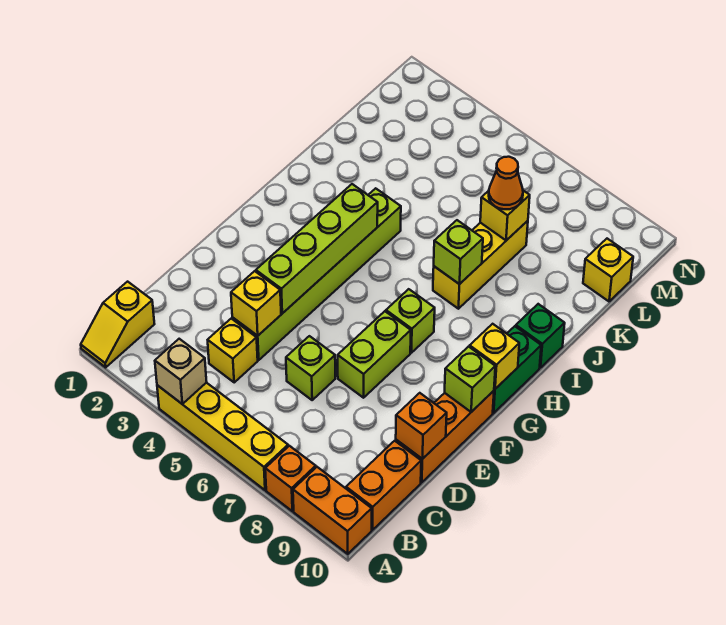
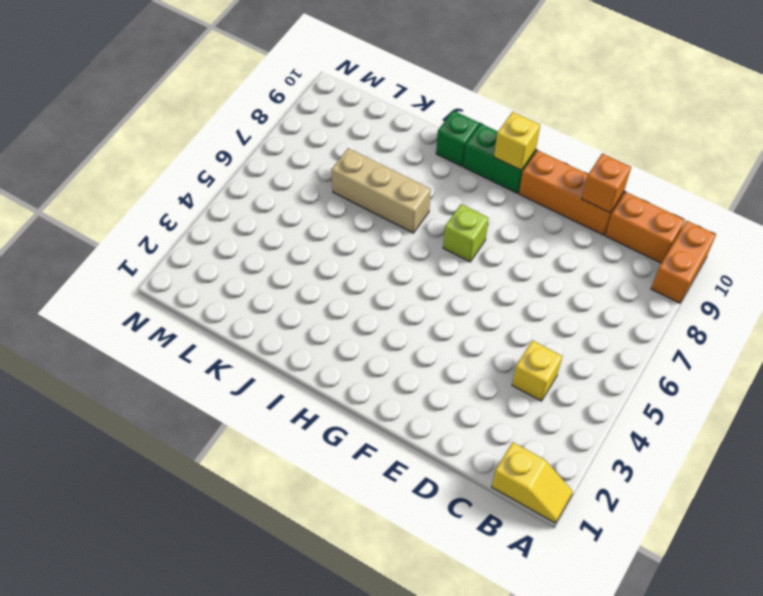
tan 1x3 brick [331,148,431,233] -> yellow 1x3 brick [433,221,528,309]
none -> yellow 1x4 brick [157,383,288,490]
none -> orange 1x1 brick [265,446,316,511]
none -> lime 1x6 brick [232,188,401,360]

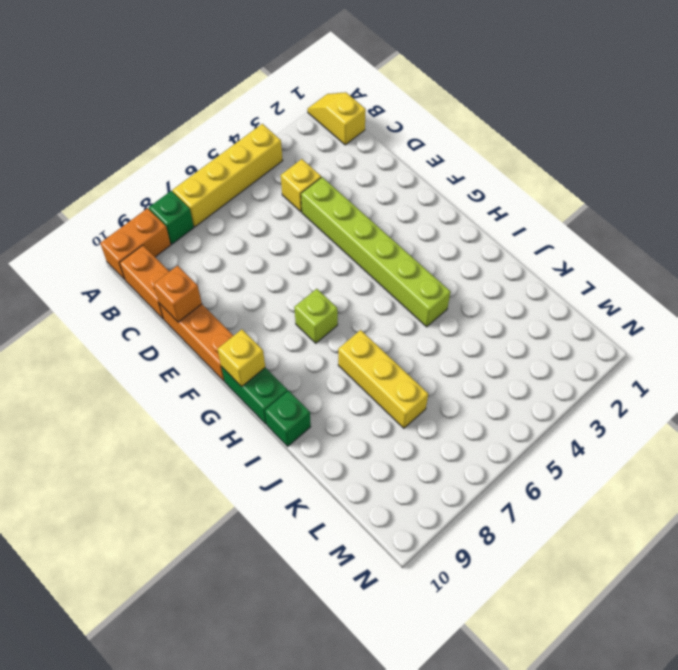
green 1x1 brick [149,191,194,244] -> orange 1x1 brick [265,446,316,511]
none -> lime 1x1 brick [286,336,335,400]
none -> lime 1x2 brick [338,311,411,398]
none -> yellow 1x1 brick [583,239,633,301]

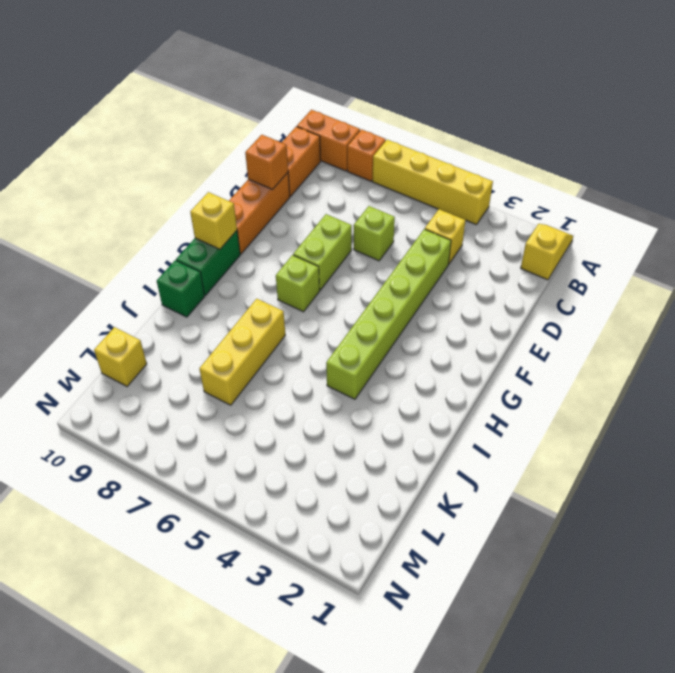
none -> tan 1x1 brick [155,339,207,404]
none -> yellow 1x1 brick [231,271,281,336]
none -> lime 1x4 brick [256,184,378,313]

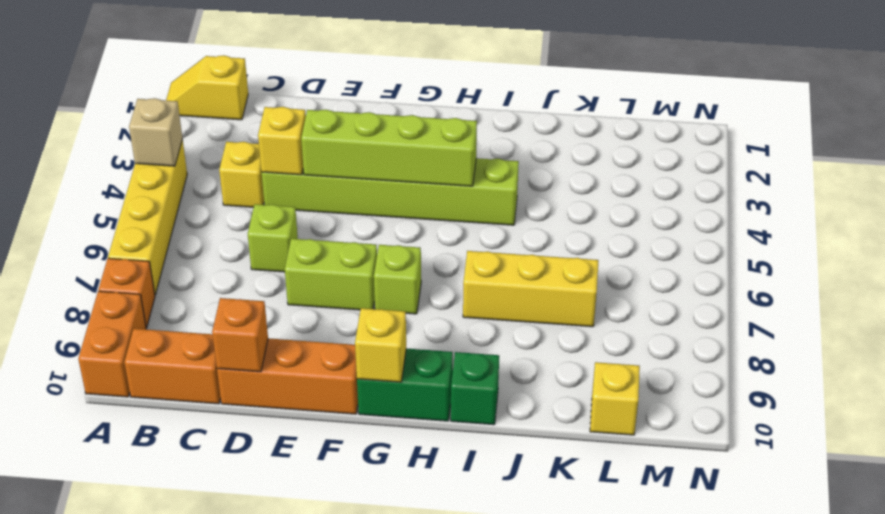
none -> lime 1x1 brick [445,347,495,412]
none -> lime 1x1 brick [434,220,483,284]
none -> yellow 1x1 brick [480,191,530,240]

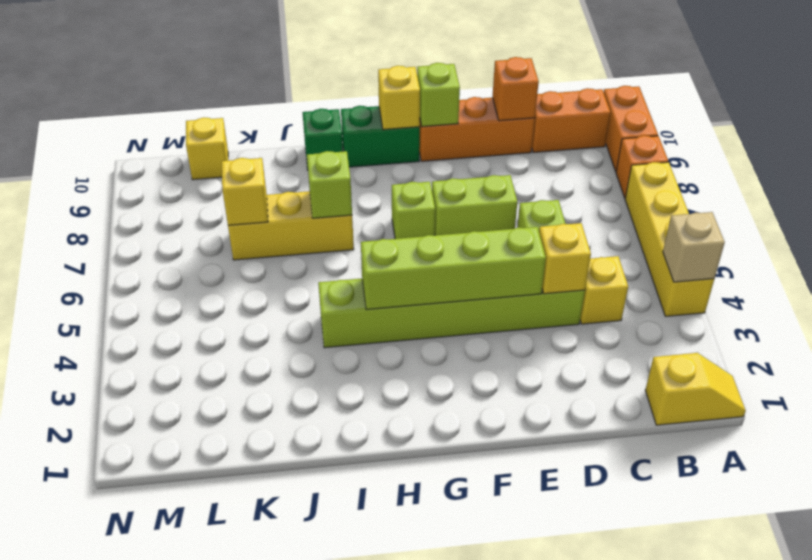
none -> orange 1x1 cone [489,157,523,209]

